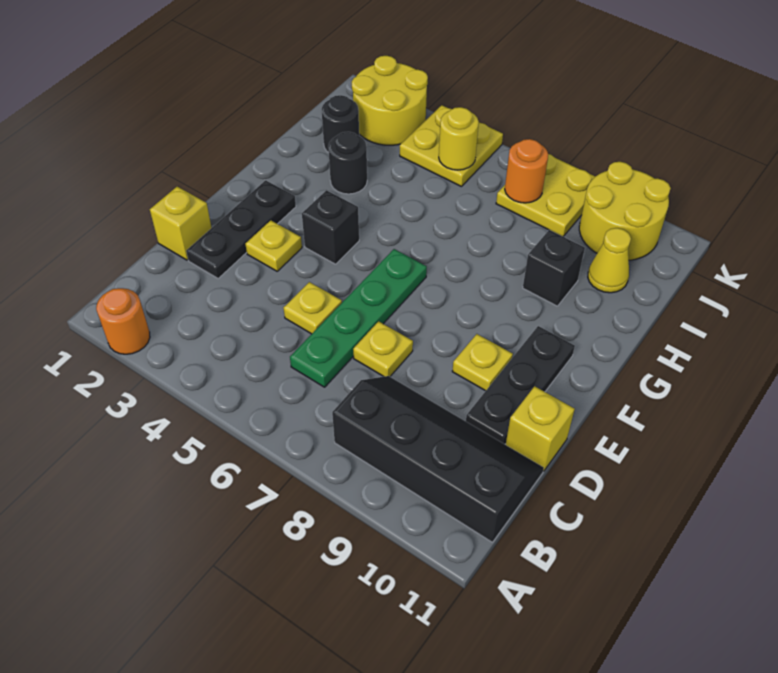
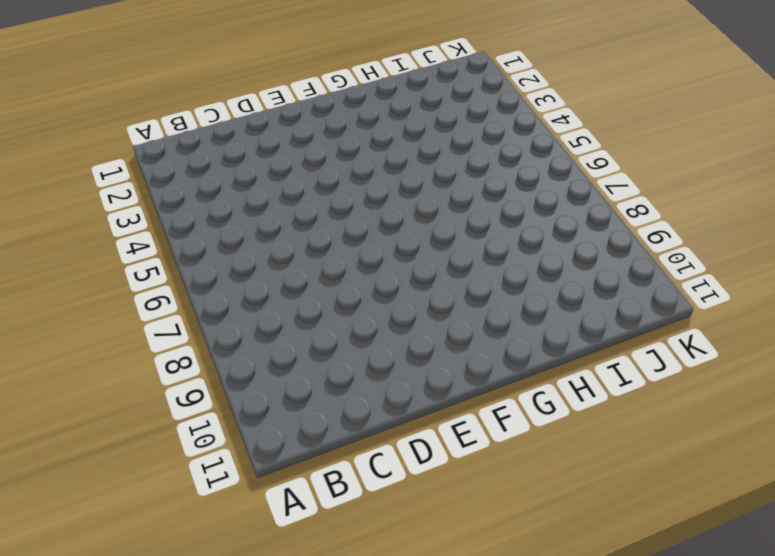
none -> orange 1x1 round brick [96,288,150,354]
none -> black 2x4 slope [332,376,544,542]
none -> green 1x4 plate [290,249,427,387]

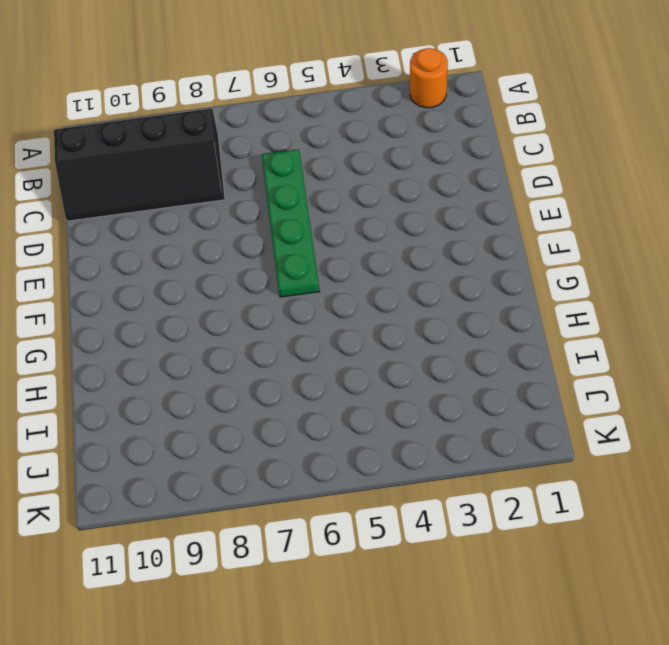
none -> yellow 1x1 brick [150,186,212,260]
none -> black 1x3 plate [186,180,296,279]
none -> yellow 1x1 plate [284,282,342,334]

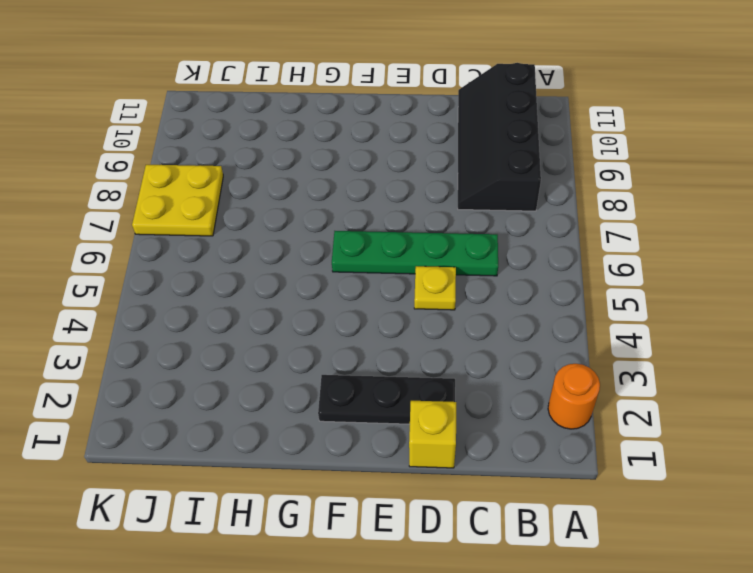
none -> yellow 1x1 plate [353,321,413,377]
none -> black 1x3 plate [466,326,575,444]
none -> yellow 1x1 brick [506,386,575,471]

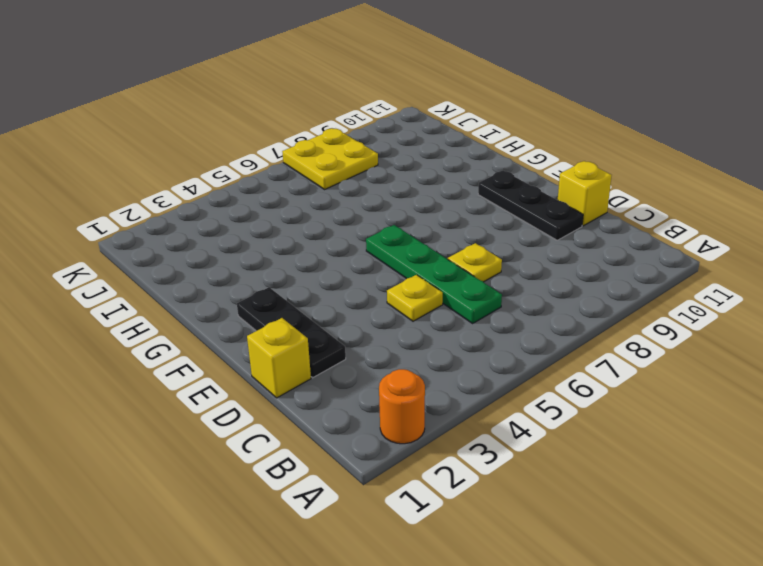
none -> black 2x4 slope [332,376,544,542]
none -> yellow 1x1 plate [246,220,302,271]
none -> yellow 1x1 plate [452,334,513,391]

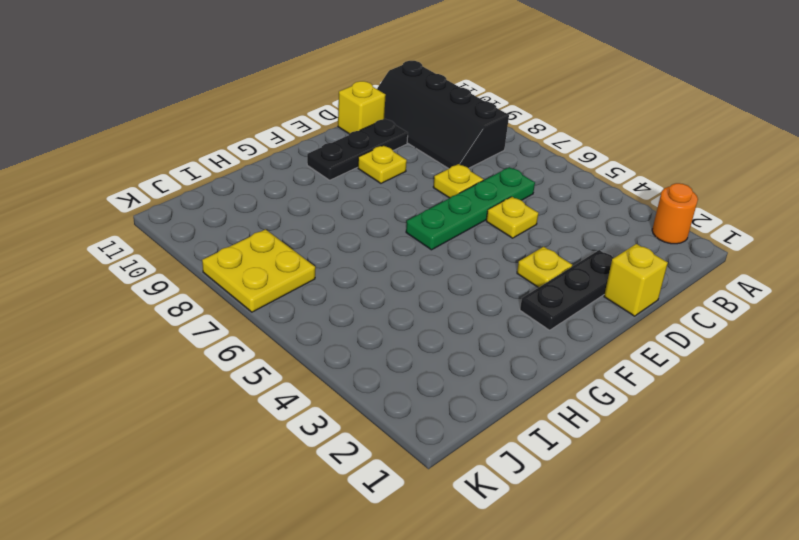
none -> black 1x1 brick [302,190,359,264]
none -> black 1x1 round brick [328,132,367,194]
none -> black 1x1 brick [523,230,585,306]

